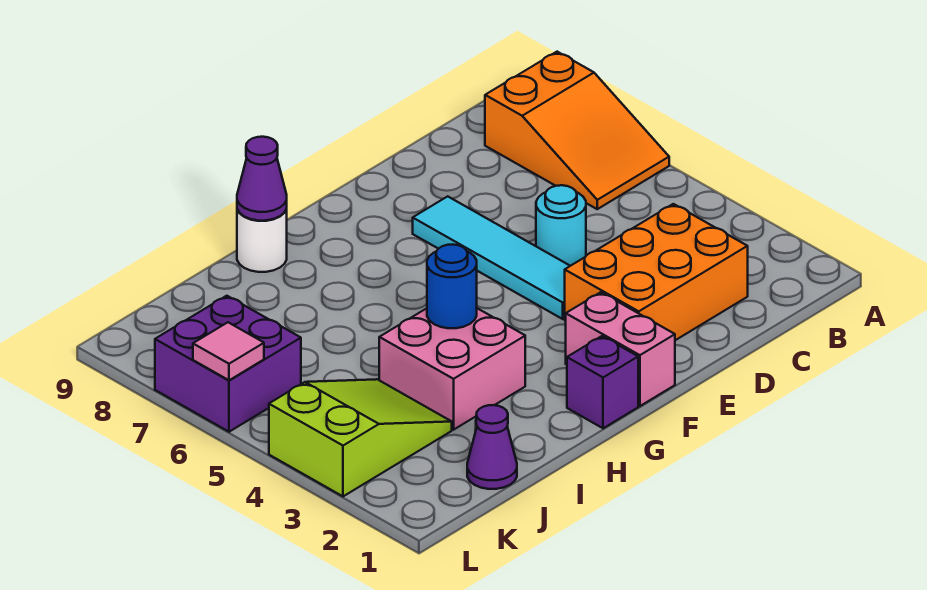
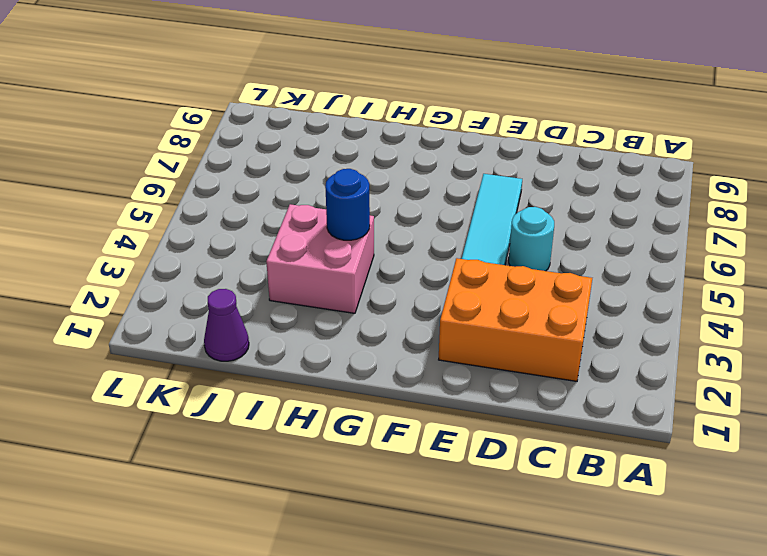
none -> orange 2x3 slope [485,52,669,209]
none -> pink 1x2 brick [566,292,675,406]
none -> purple 1x1 brick [567,336,638,428]

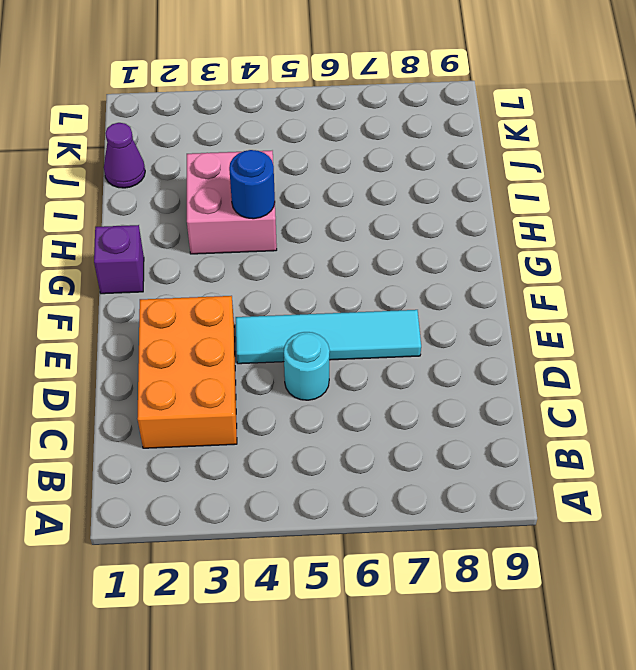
none -> orange 2x3 slope [485,52,669,209]
none -> pink 1x2 brick [566,292,675,406]
none -> white 1x1 round brick [237,209,287,272]

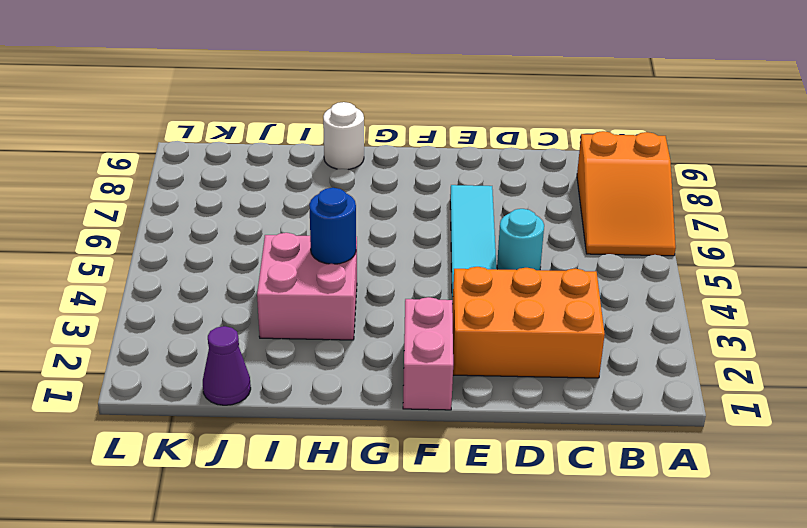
none -> purple 1x1 brick [567,336,638,428]
none -> lime 2x3 slope [269,379,452,496]
none -> purple 2x2 brick [155,296,301,432]

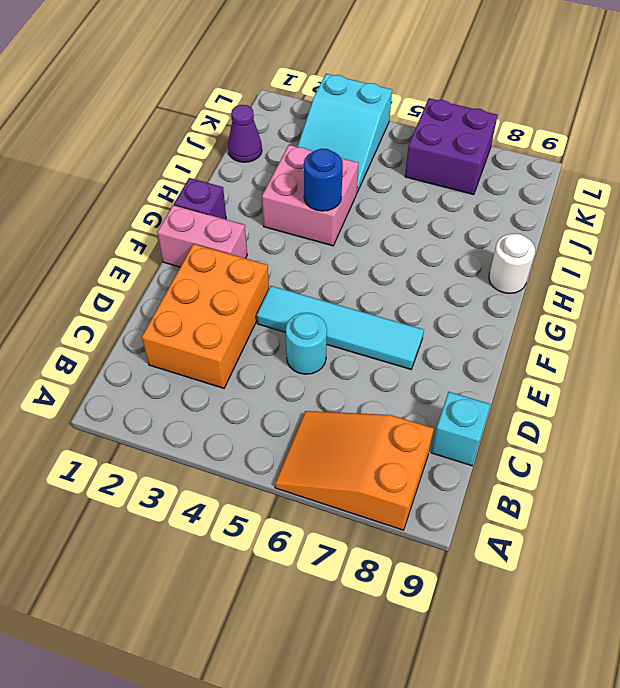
cyan 1x1 brick [431,392,490,466] -> none
cyan 2x3 slope [298,74,392,192] -> lime 2x3 slope [269,379,452,496]
none -> purple 1x1 cone [237,137,287,221]
none -> pink 1x1 tile [193,322,264,380]

